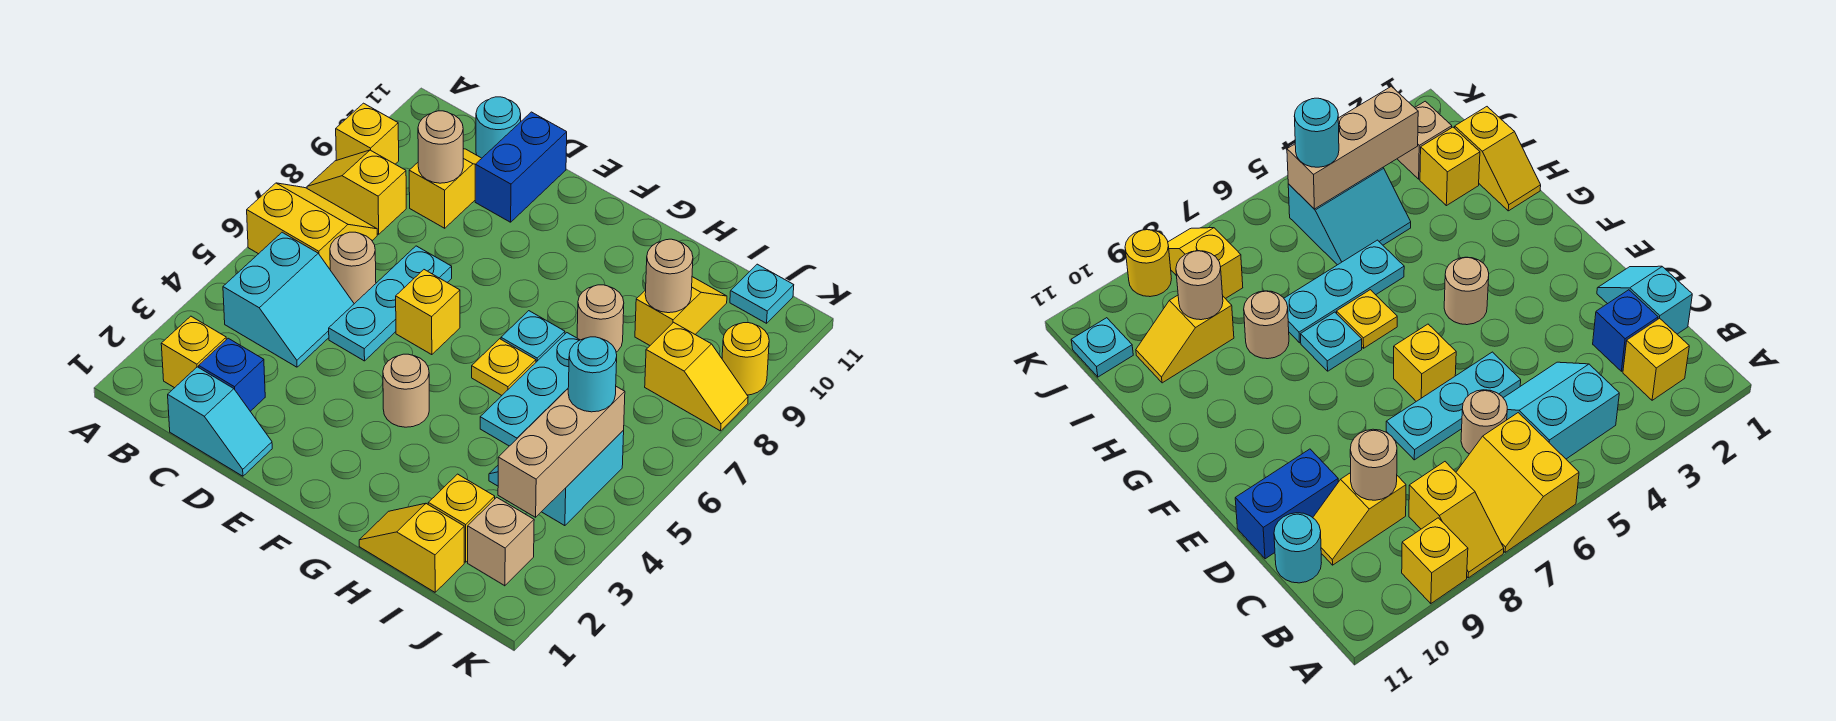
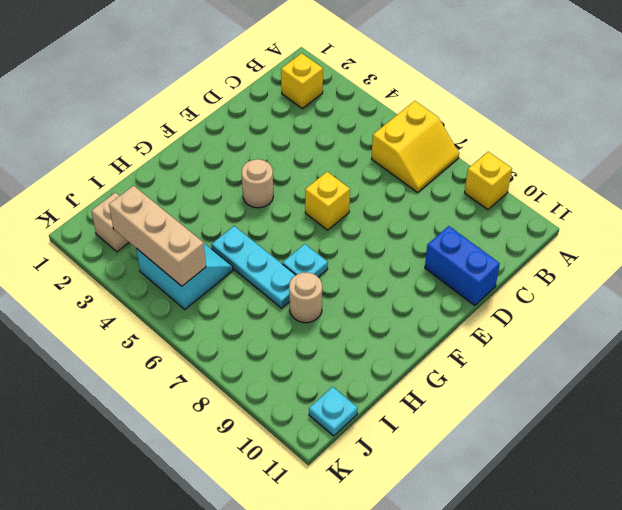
none -> yellow 1x2 slope [307,150,406,234]
none -> cyan 2x2 slope [223,232,354,367]
none -> cyan 1x2 slope [168,367,272,476]
none -> blue 1x1 brick [199,338,265,411]

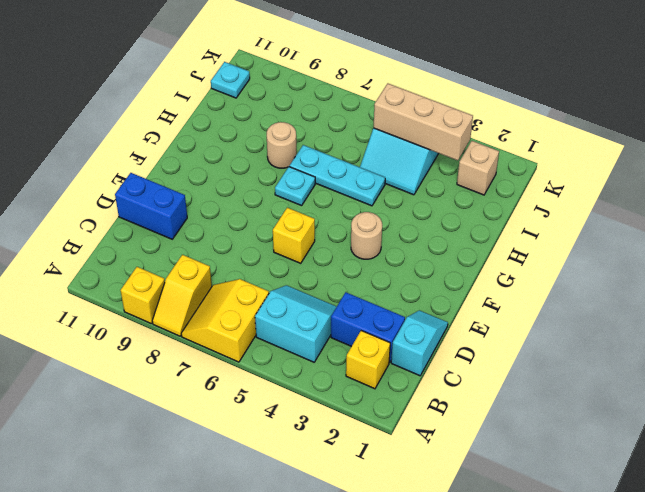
blue 1x2 brick [331,292,405,362] -> blue 1x1 brick [199,338,265,411]
none -> tan 1x1 round brick [330,232,376,304]
none -> yellow 1x2 slope [409,149,482,228]
none -> cyan 1x1 round brick [476,97,521,158]
none -> cyan 1x3 plate [329,246,452,361]

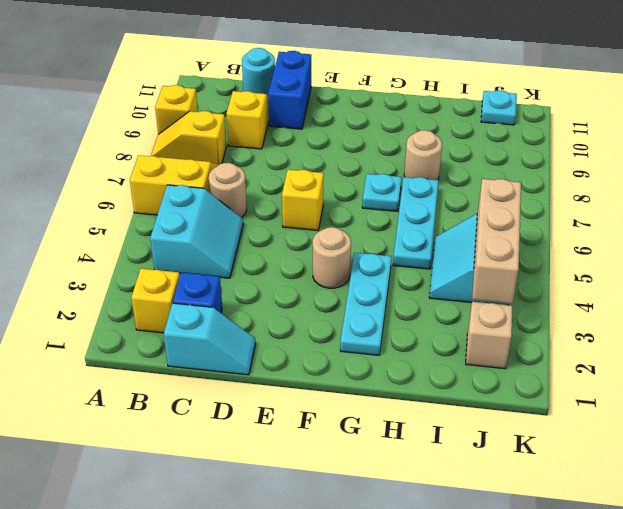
cyan 1x3 plate [340,253,391,355] -> cyan 1x3 plate moved to [329,246,452,361]
none -> yellow 1x1 plate [472,339,536,395]
none -> yellow 1x2 slope [359,503,464,592]
none -> yellow 1x1 brick [428,474,495,562]
none -> yellow 1x2 slope [635,277,727,345]

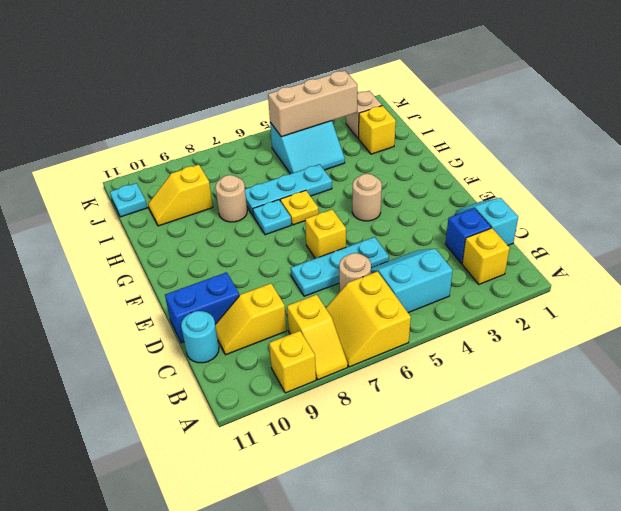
none -> yellow 1x2 slope [359,503,464,592]
none -> yellow 1x2 slope [645,322,748,431]
none -> yellow 1x1 round brick [722,323,769,395]
none -> tan 1x1 round brick [418,111,463,183]

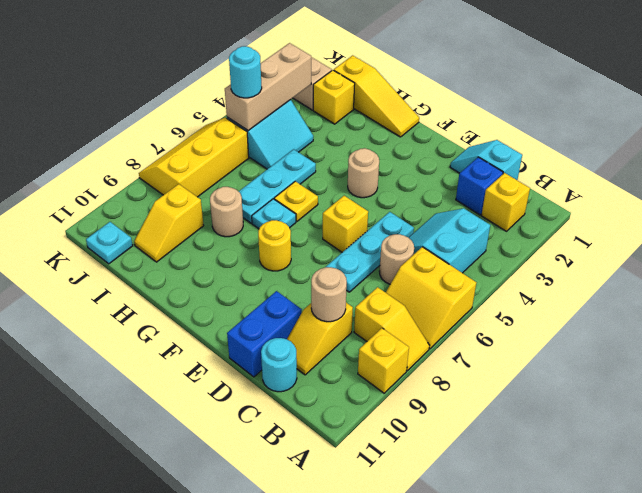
yellow 1x1 round brick [258,220,291,271] -> yellow 1x1 round brick moved to [722,323,769,395]
yellow 1x3 slope [334,55,419,137] -> yellow 1x2 slope [359,503,464,592]
yellow 2x3 slope [139,118,249,197] -> yellow 1x2 slope [645,322,748,431]
none -> tan 1x1 round brick [645,239,693,313]

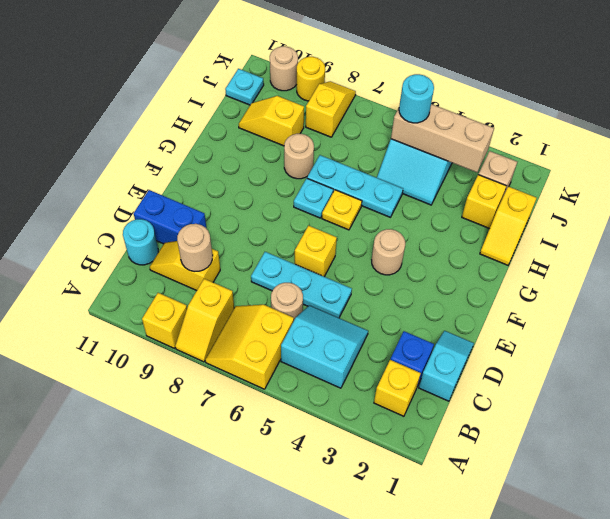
tan 1x1 round brick [270,46,298,91] -> tan 1x1 round brick moved to [645,239,693,313]

